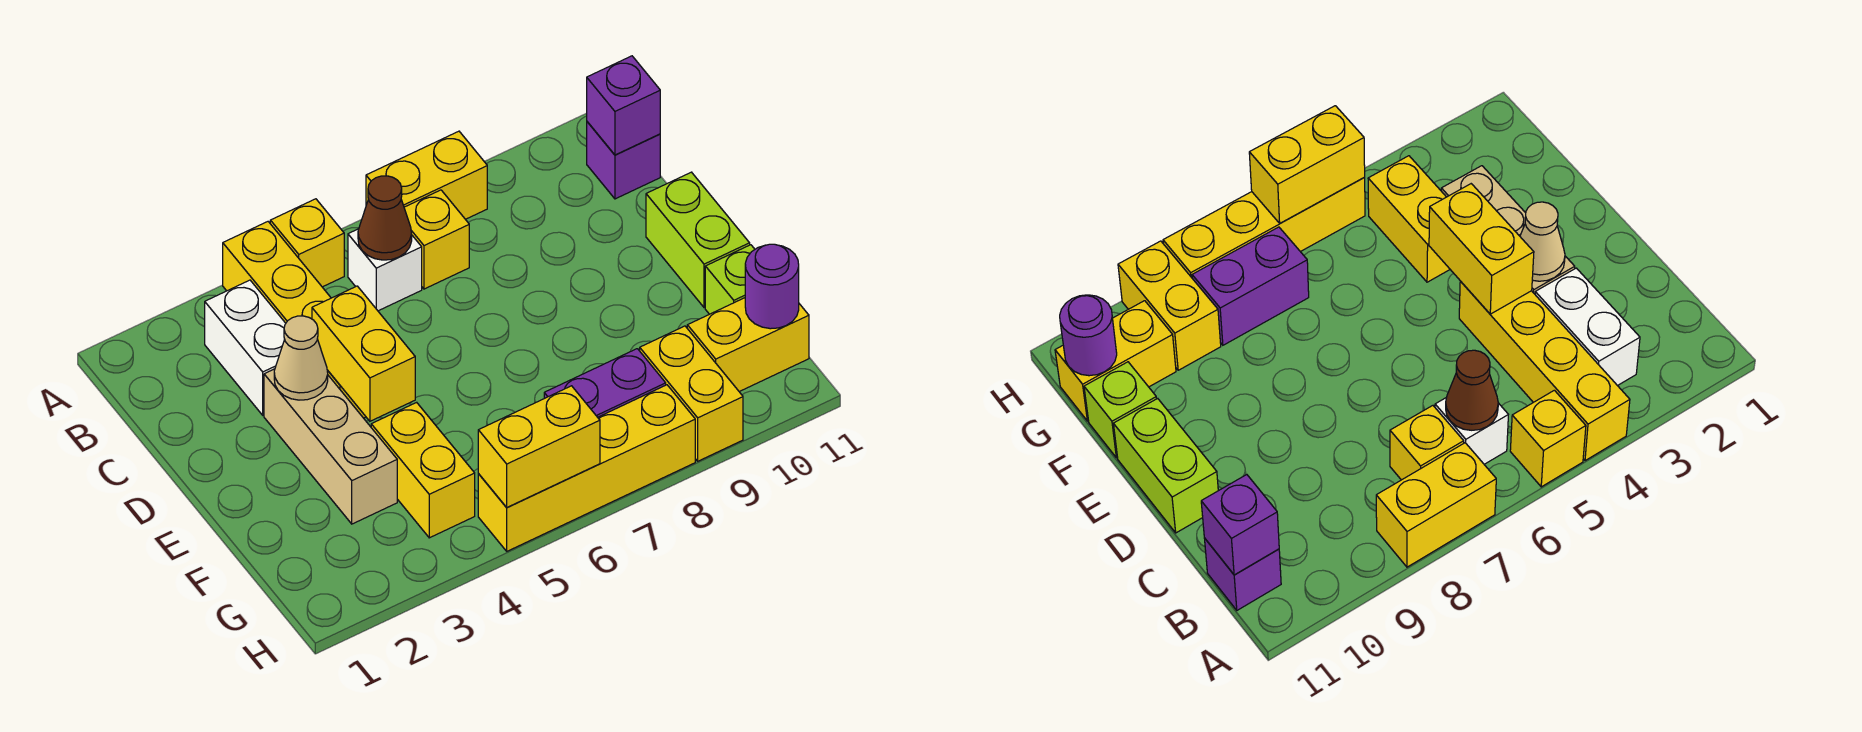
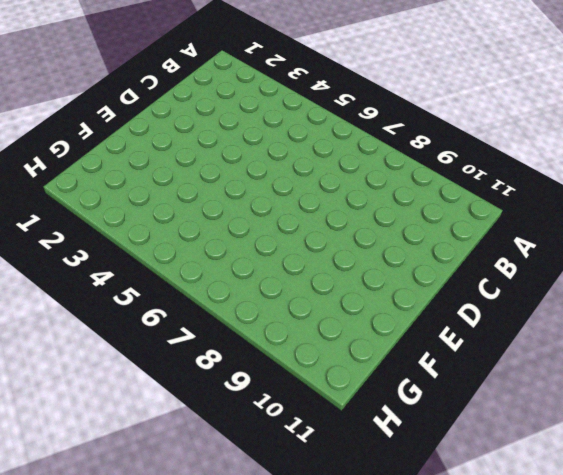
none -> yellow 1x4 brick [223,222,366,418]
none -> yellow 1x1 brick [270,199,344,287]
none -> yellow 1x2 brick [366,131,487,219]

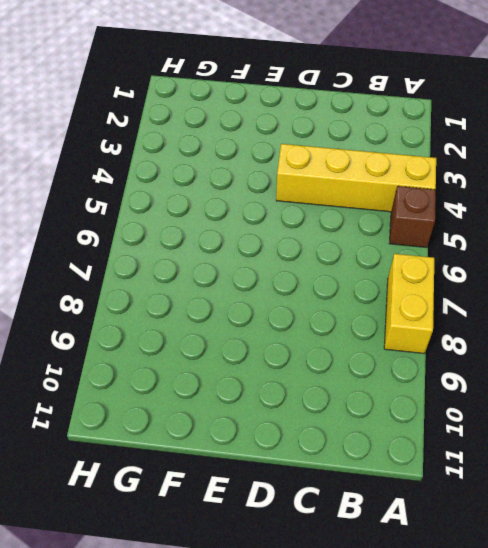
brown 1x1 brick [389,186,436,248] -> yellow 1x1 brick [270,199,344,287]
none -> white 1x2 brick [205,280,286,415]
none -> white 1x1 brick [348,229,422,311]
none -> yellow 1x1 brick [404,190,469,289]

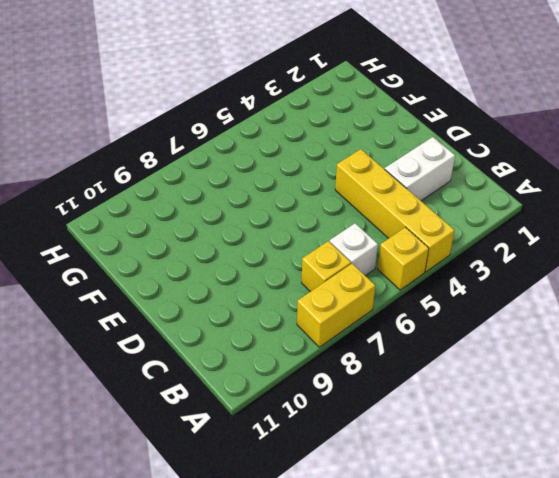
white 1x2 brick [385,137,455,201] -> white 1x2 brick turned to [205,280,286,415]
none -> purple 1x1 brick [587,122,660,199]
none -> tan 1x3 brick [264,369,397,524]
none -> lime 1x2 brick [646,172,750,308]

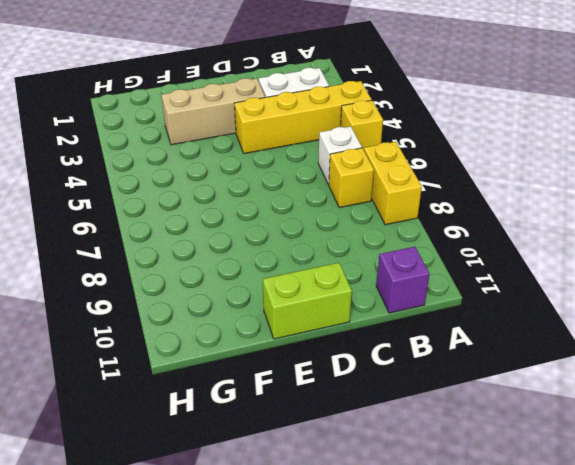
none -> yellow 1x2 brick [371,402,475,538]
none -> lime 1x1 brick [705,245,755,314]
none -> purple 1x2 brick [544,349,666,417]

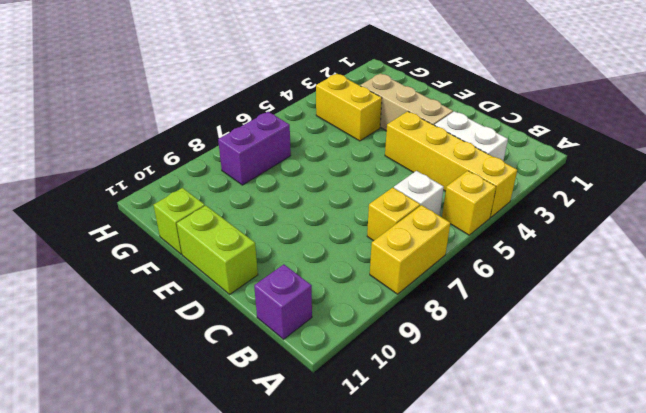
none -> yellow 1x2 brick [640,326,743,461]
none -> yellow 1x2 brick [687,298,809,392]
none -> yellow 1x4 brick [478,385,695,551]

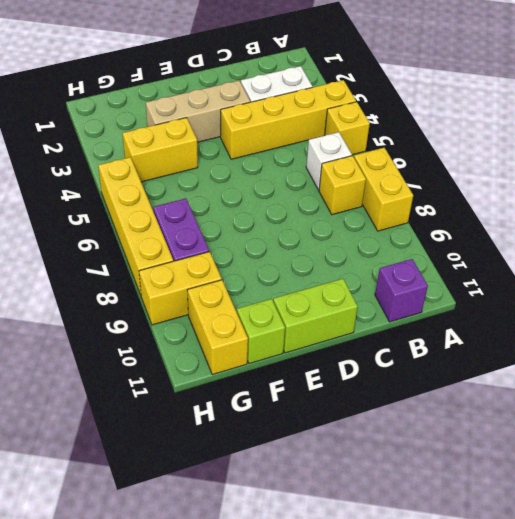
none -> brown 1x1 cone [358,176,412,260]
none -> purple 1x1 brick [587,56,660,155]
none -> tan 1x1 cone [274,316,328,400]

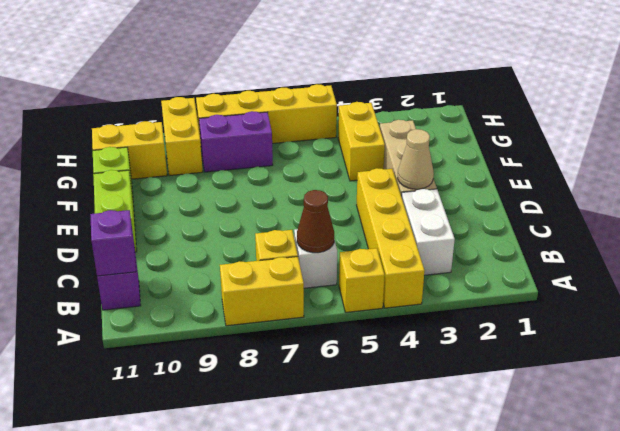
none -> yellow 1x2 brick [312,286,415,421]
none -> purple 1x1 round brick [745,244,799,329]
none -> yellow 1x2 brick [478,386,600,508]

